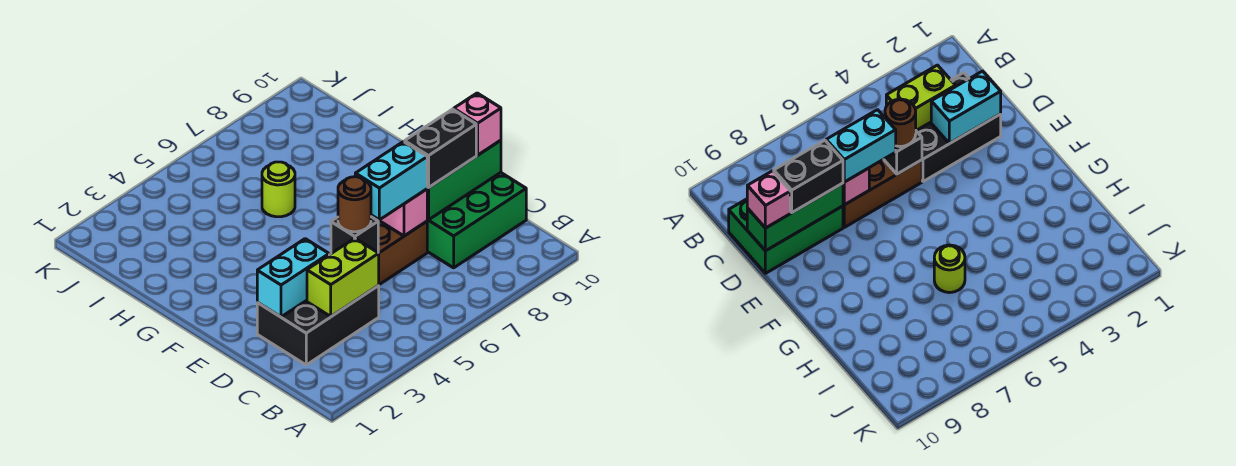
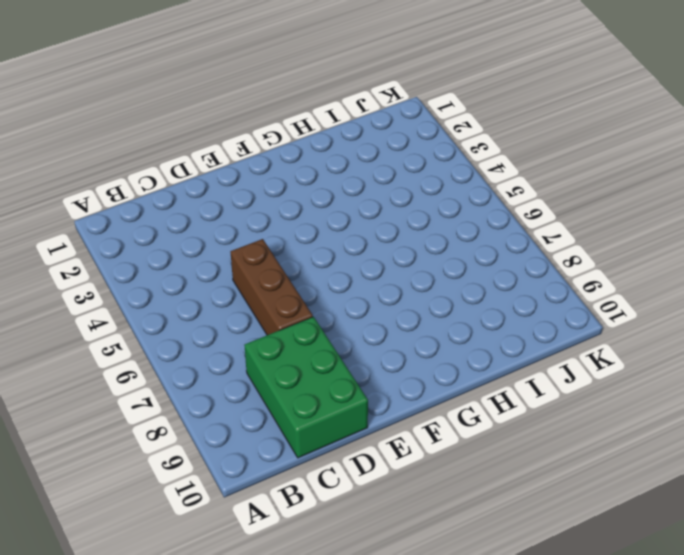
none -> black 2x3 brick [257,286,379,365]
none -> lime 1x1 round brick [262,162,295,217]
none -> lime 1x2 brick [307,238,379,316]

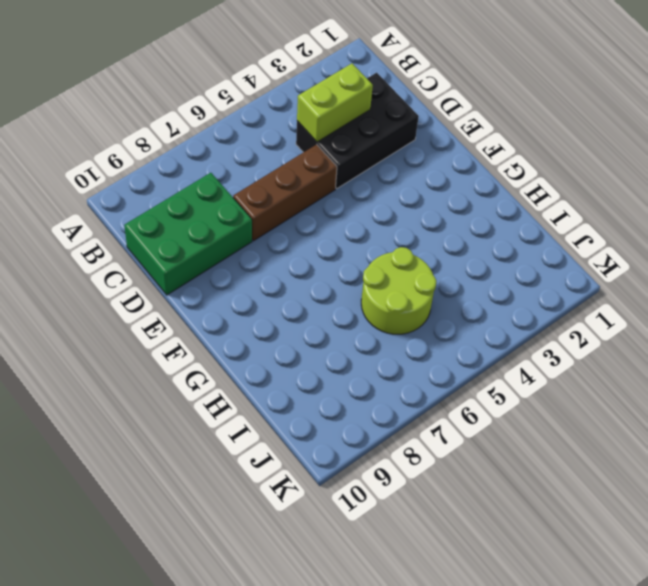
lime 2x2 round brick [361,247,436,334] -> lime 1x1 round brick [262,162,295,217]
none -> cyan 1x2 brick [257,239,329,317]
none -> black 1x1 brick [331,217,378,254]
none -> pink 1x1 brick [380,189,427,236]

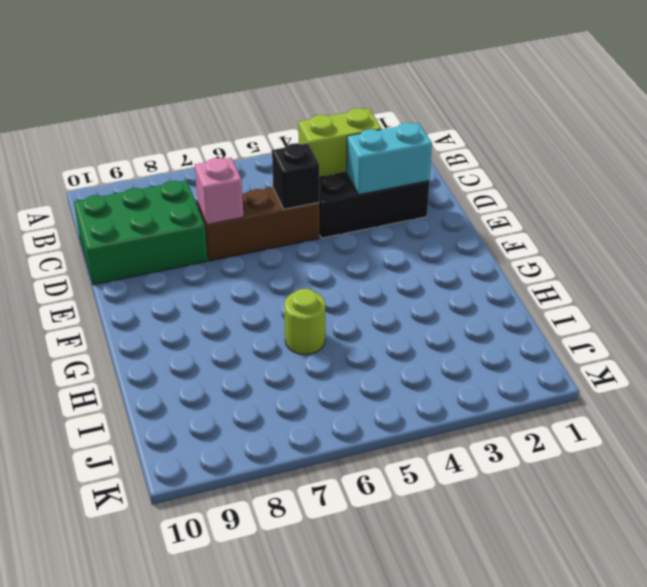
none -> green 1x3 brick [427,140,501,220]
none -> brown 1x1 round brick [338,177,371,232]
none -> cyan 1x2 brick [355,142,427,220]

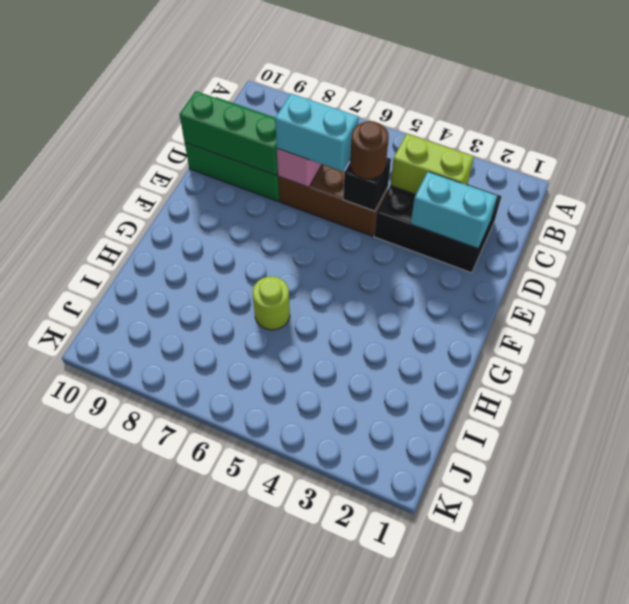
none -> black 1x2 brick [405,109,476,188]
none -> pink 1x1 brick [454,93,501,155]

